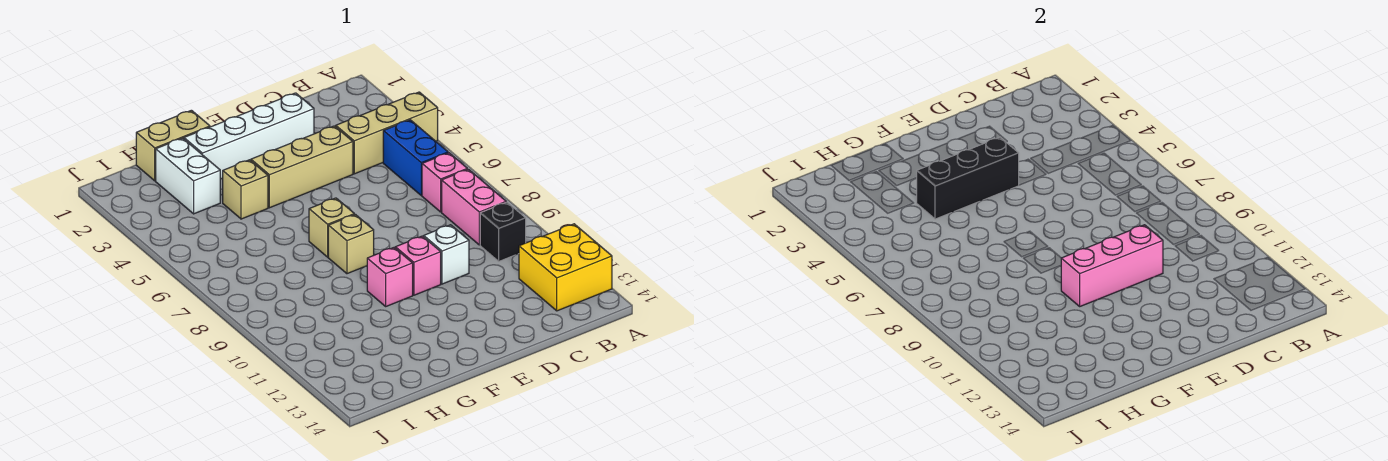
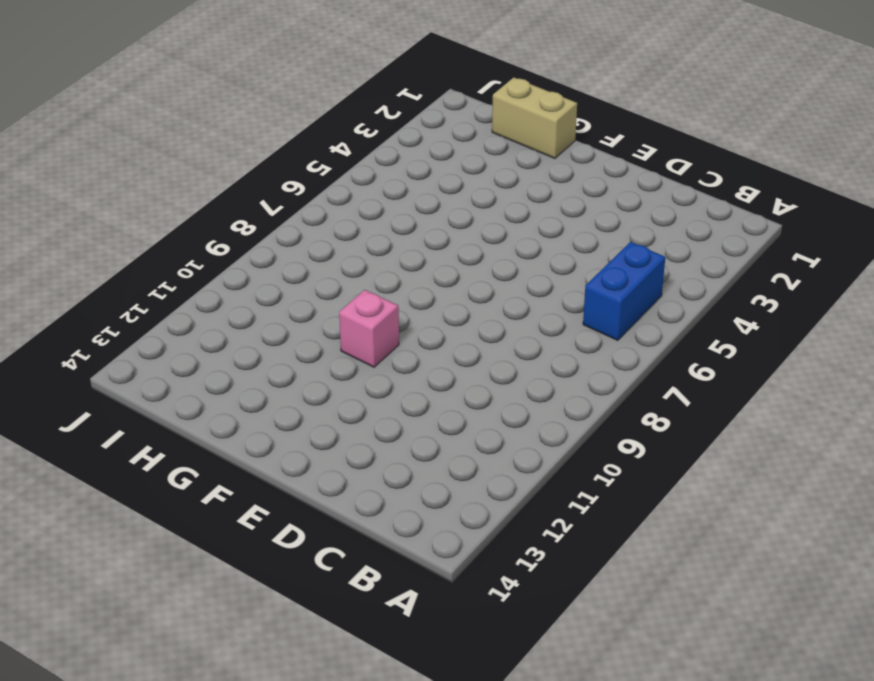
none -> tan 1x3 brick [336,92,438,174]
none -> yellow 2x2 brick [519,224,612,311]
none -> pink 1x1 brick [422,153,467,212]

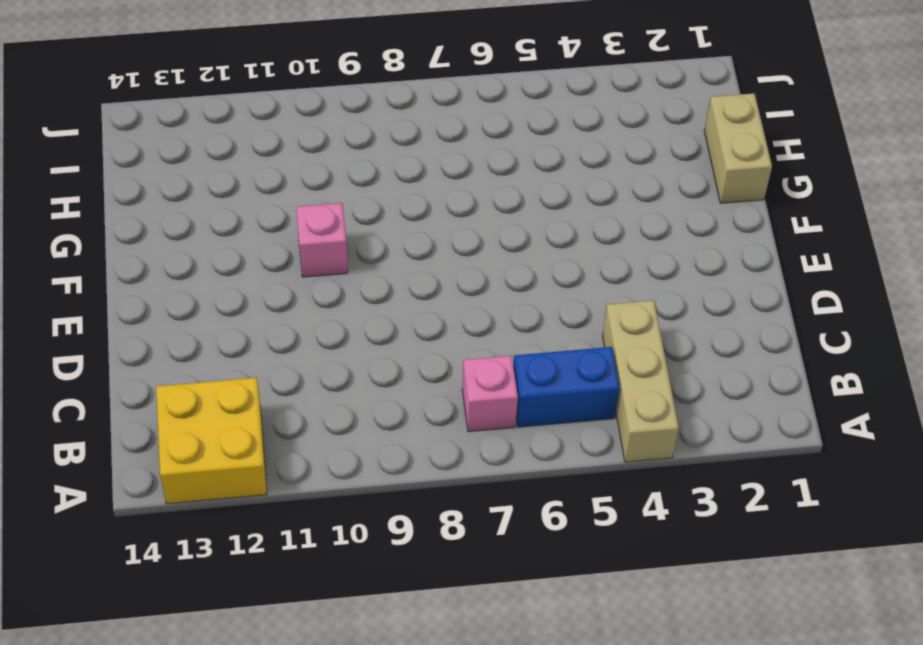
none -> pink 1x2 brick [442,169,506,245]
none -> black 1x1 brick [480,202,526,261]
none -> white 1x4 brick [184,93,314,179]

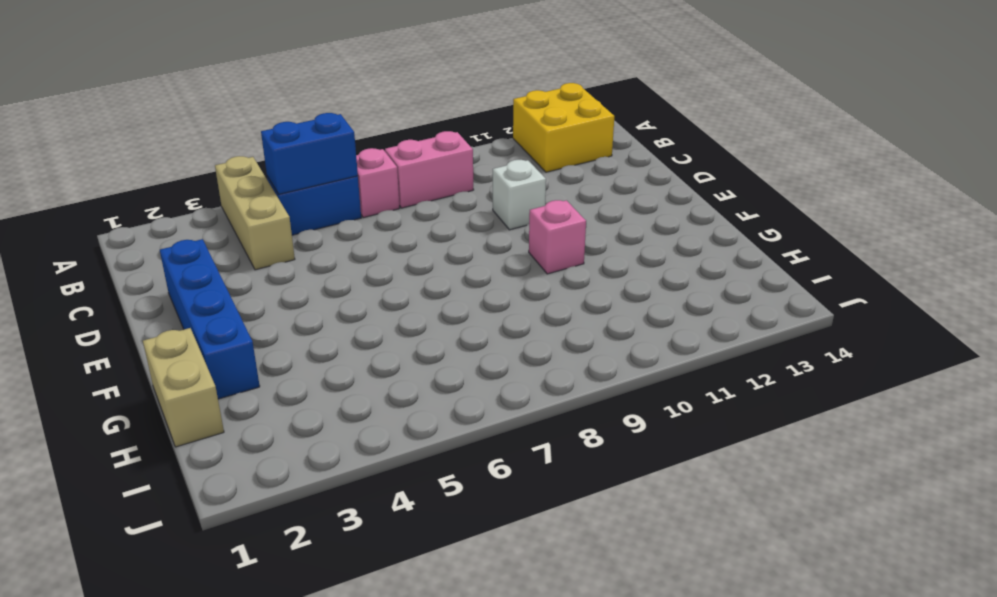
blue 1x2 brick [261,113,358,194] -> none
blue 1x4 brick [160,239,260,399] -> white 1x4 brick [184,93,314,179]
none -> black 1x1 brick [480,202,526,261]
none -> tan 1x3 brick [251,126,353,208]
none -> pink 1x1 brick [395,236,441,295]

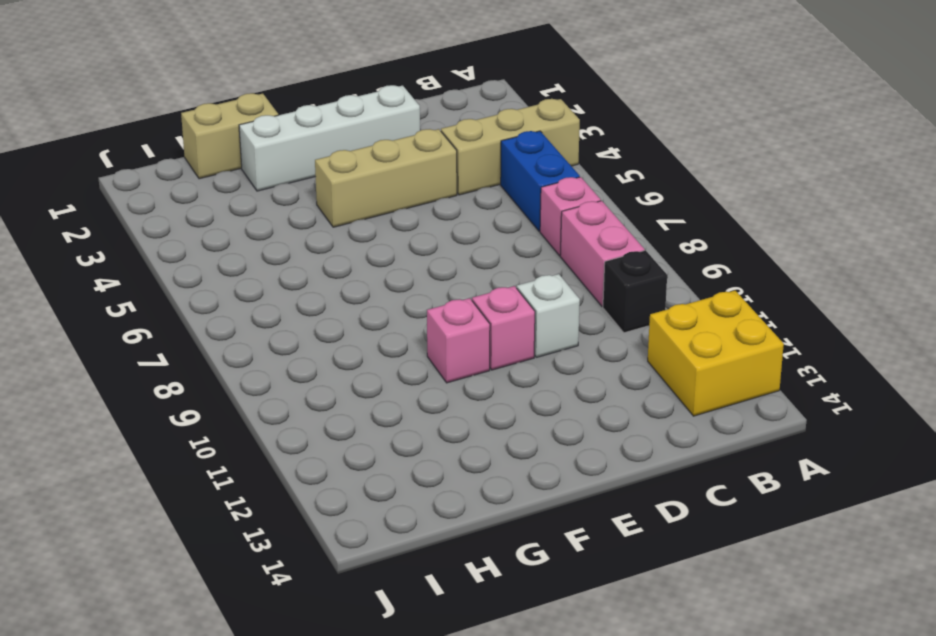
none -> tan 1x1 brick [309,198,354,257]
none -> tan 1x1 brick [328,214,374,274]
none -> tan 1x1 brick [222,160,268,219]

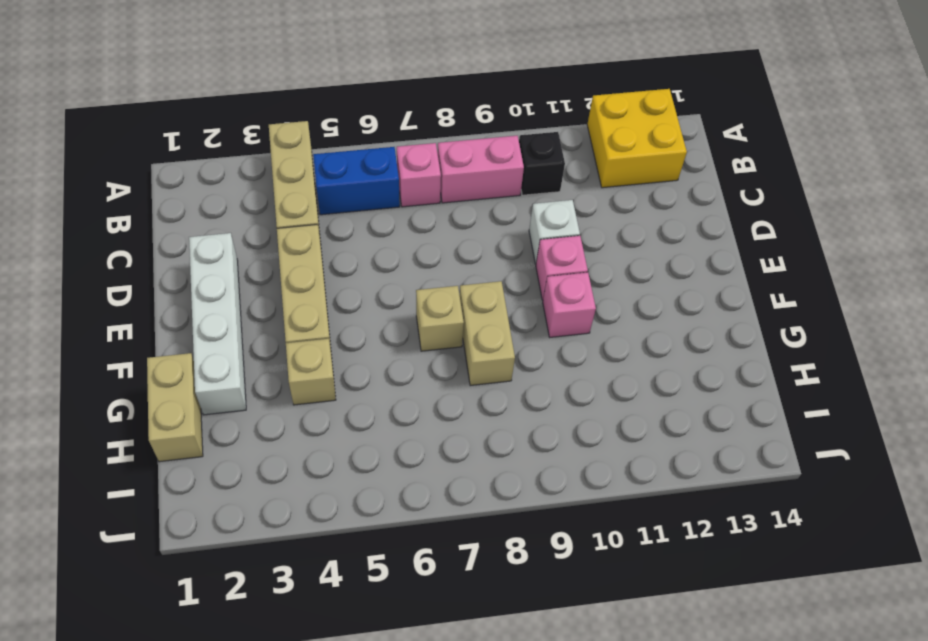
tan 1x2 brick [460,281,515,386] -> tan 1x1 brick [328,214,374,274]
none -> white 1x2 brick [156,138,220,214]
none -> pink 1x3 brick [1061,225,1163,306]
none -> black 1x3 brick [917,137,1019,219]

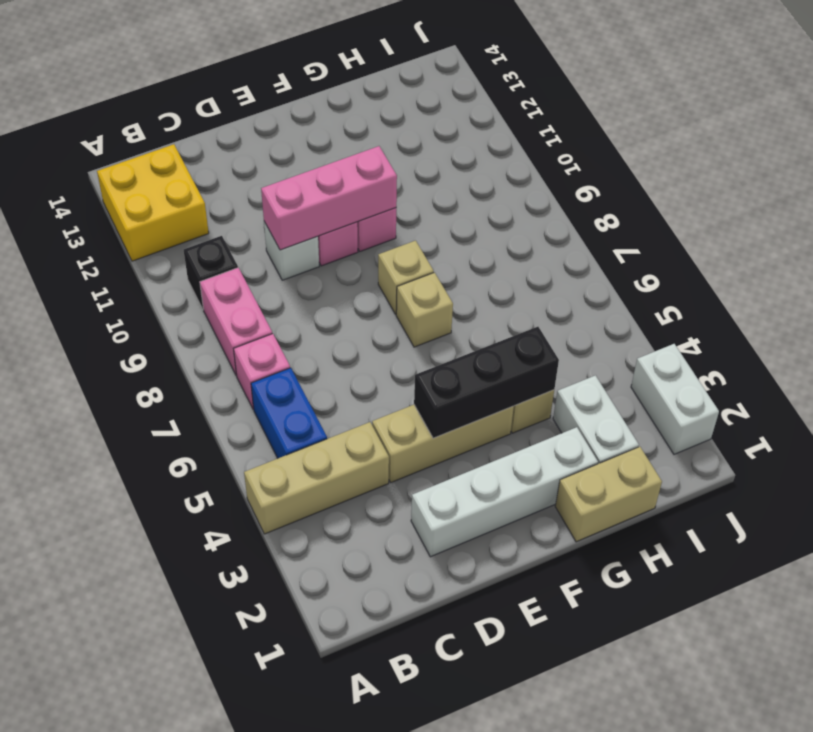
white 1x2 brick [631,344,719,454] -> none

